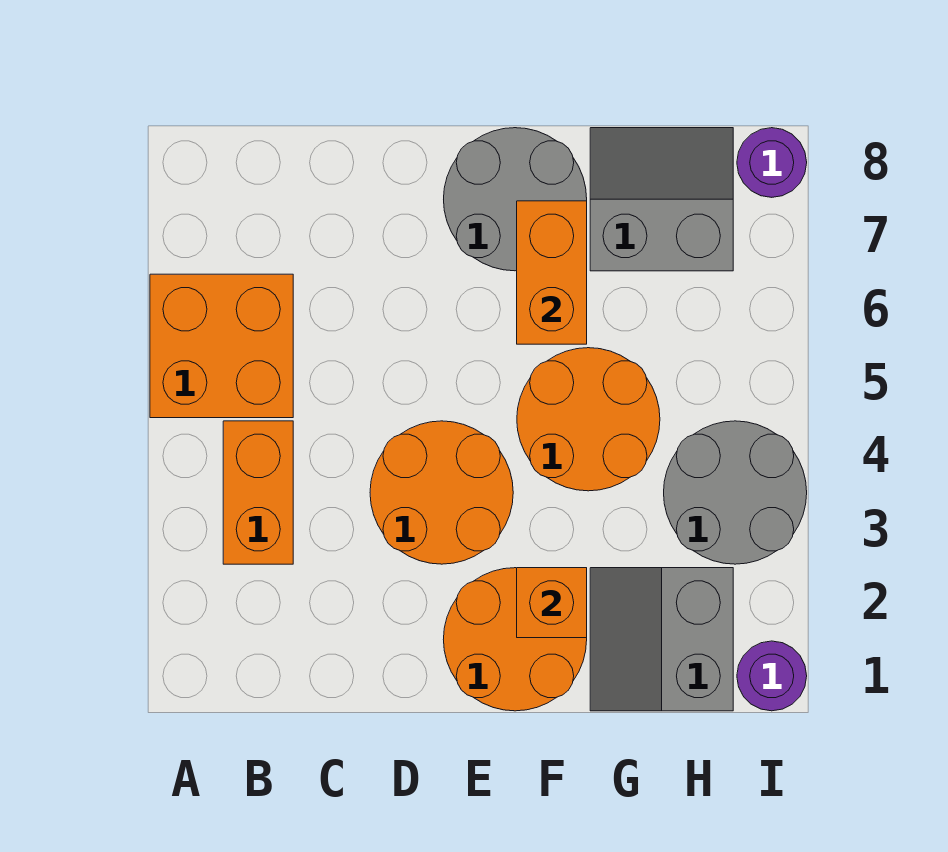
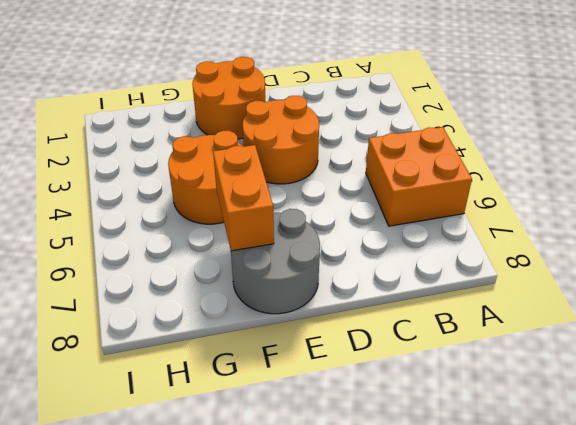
none -> orange 1x2 brick [223,421,293,564]
none -> grey 2x2 slope [590,568,733,711]
none -> grey 2x2 slope [590,128,733,271]

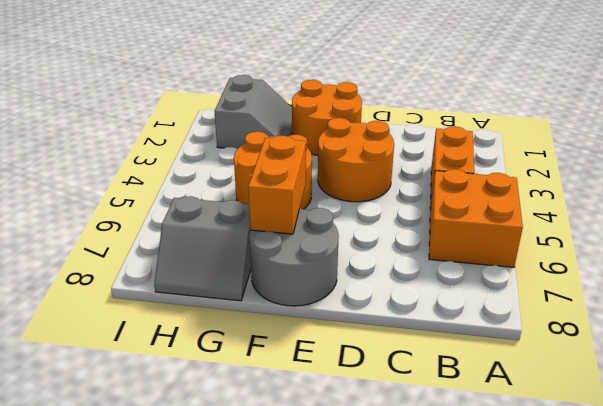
none -> grey 2x2 round brick [664,421,807,564]
none -> purple 1x1 round brick [737,641,807,711]
none -> purple 1x1 round brick [737,128,807,197]

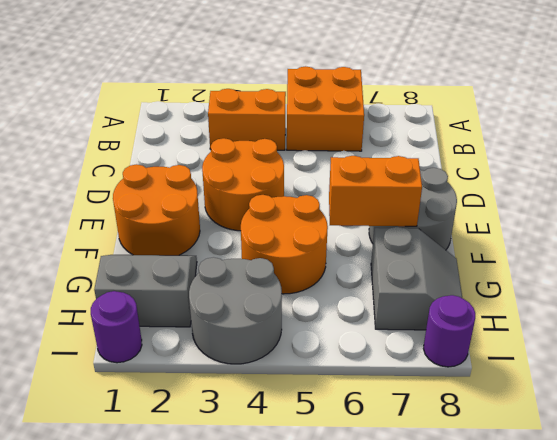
none -> orange 1x1 brick [517,568,587,638]

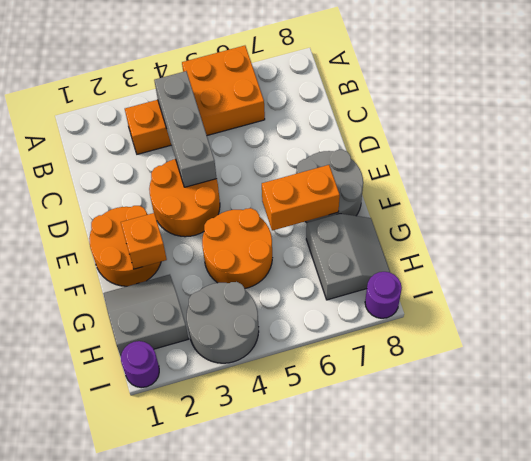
grey 1x3 brick [154,71,217,187] -> none

